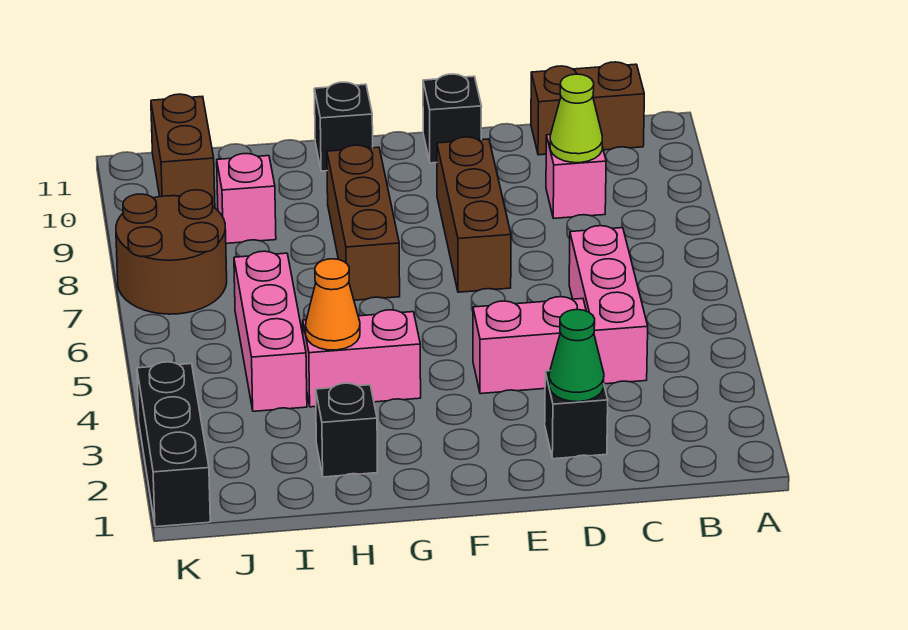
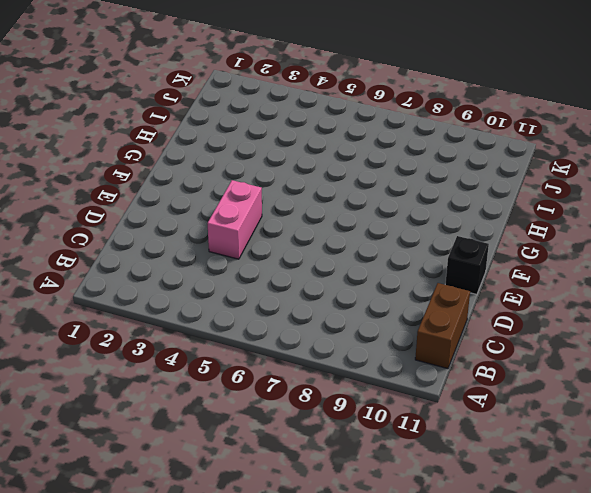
none -> pink 1x3 brick [569,226,648,384]
none -> pink 1x1 brick [546,134,606,218]
none -> black 1x1 brick [545,371,608,459]

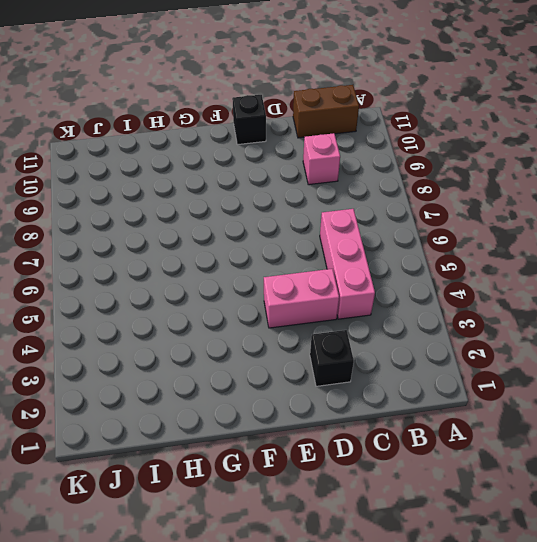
none -> brown 1x3 brick [437,137,511,292]
none -> pink 1x2 brick [303,310,421,407]
none -> brown 1x3 brick [327,145,400,300]

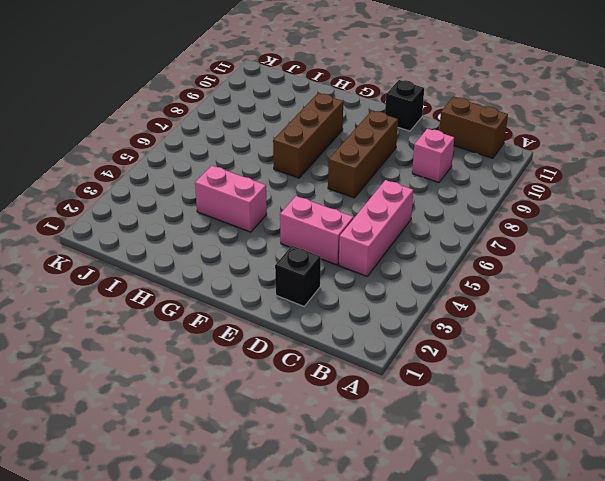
none -> black 1x1 brick [314,82,373,171]
none -> black 1x1 brick [316,383,378,477]
none -> pink 1x3 brick [234,251,307,411]

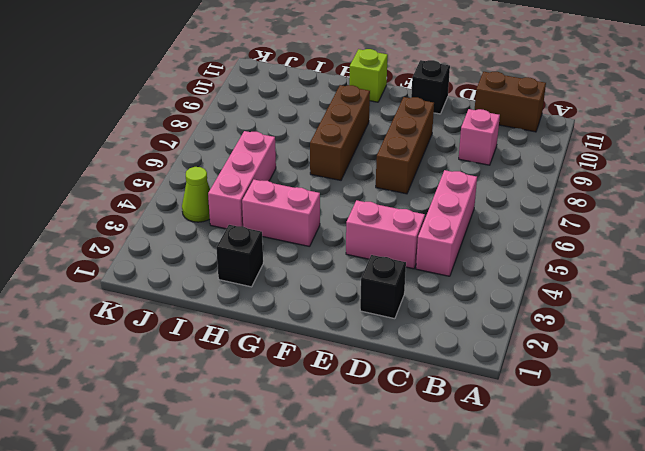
lime 1x1 brick [349,49,388,102] -> black 1x1 brick [314,82,373,171]
lime 1x1 cone [182,167,210,222] -> lime 1x1 cone moved to [550,74,602,163]
none -> pink 1x1 brick [217,154,276,243]
none -> brown 2x2 round brick [116,190,227,314]
none -> brown 1x2 brick [151,94,215,208]

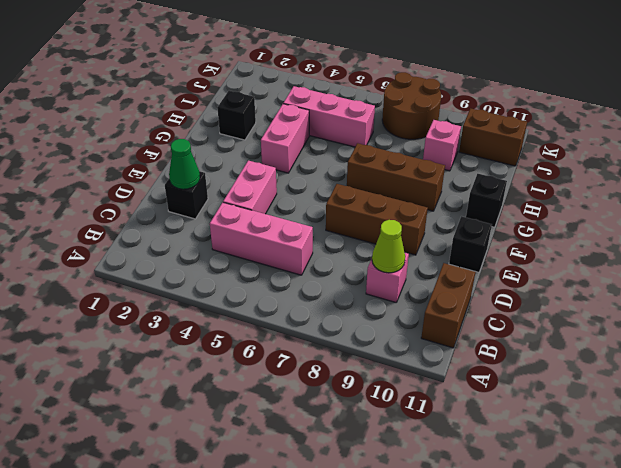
none -> black 1x3 brick [137,362,210,527]
none -> orange 1x1 cone [306,259,360,350]

